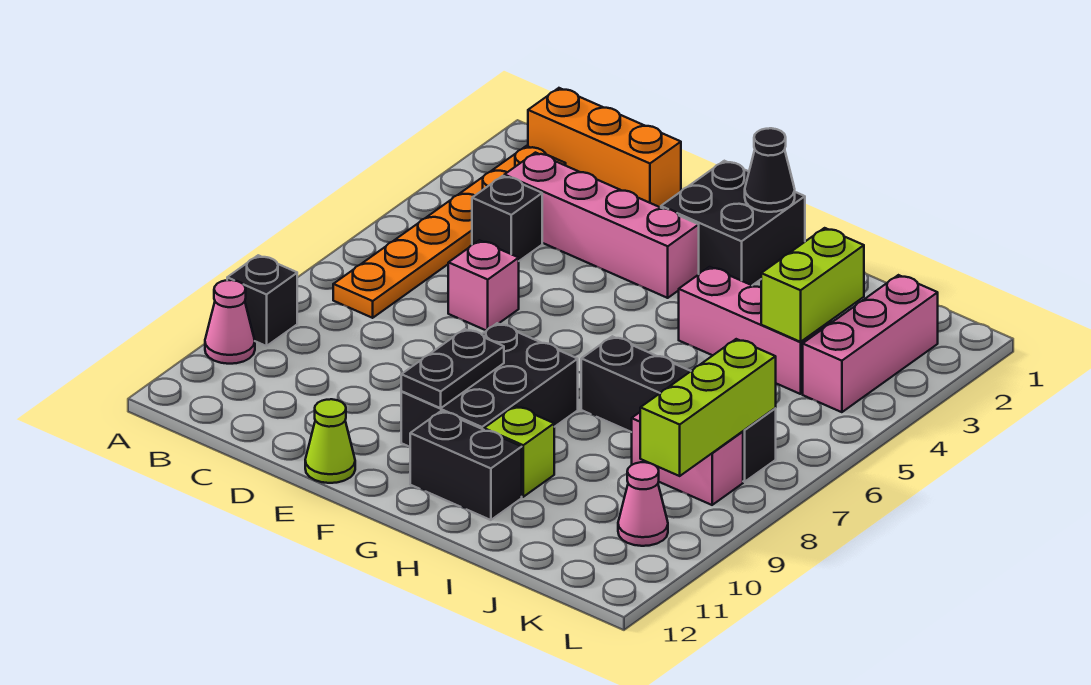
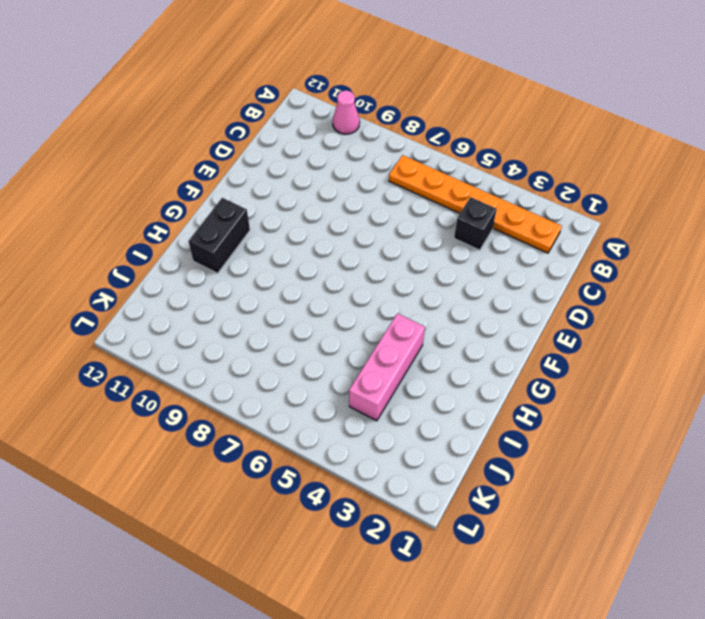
none -> black 1x1 brick [227,255,297,346]
none -> orange 1x3 brick [528,88,681,208]
none -> pink 1x4 brick [504,153,699,298]

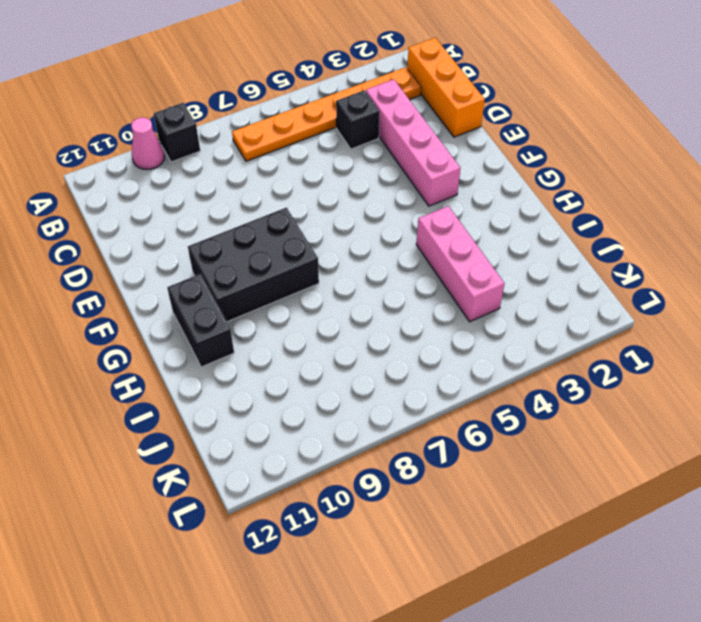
none -> pink 1x1 brick [448,240,519,331]
none -> lime 1x1 cone [305,399,355,483]
none -> black 2x2 brick [661,161,805,285]

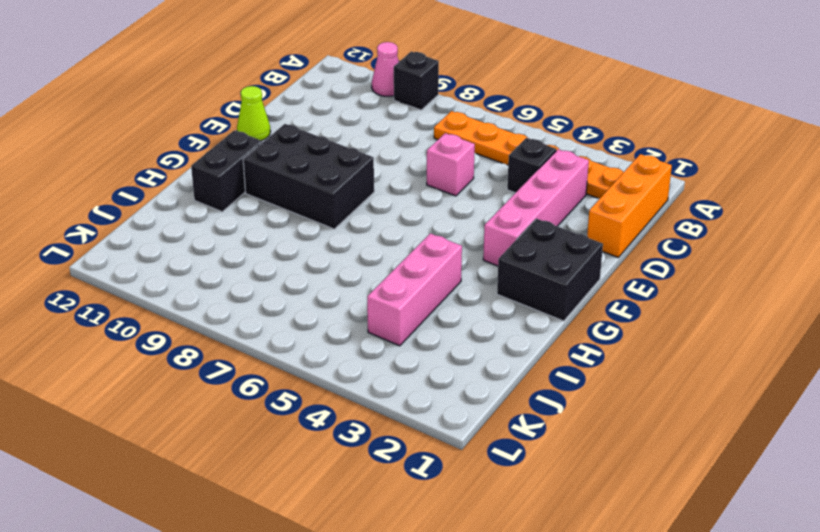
none -> black 1x4 brick [581,336,776,482]
none -> lime 1x1 brick [484,406,554,497]
none -> pink 1x2 brick [632,412,743,505]

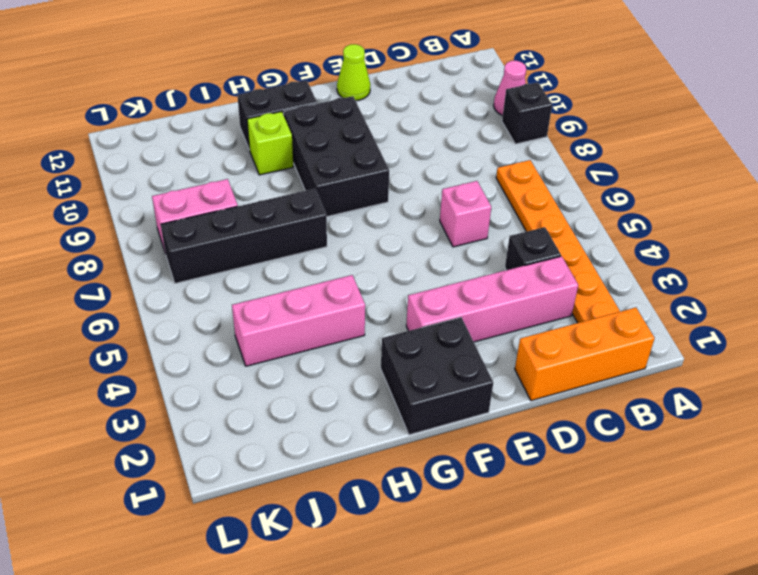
none -> pink 1x3 brick [803,275,938,412]
none -> pink 1x1 cone [618,462,668,546]
none -> black 1x2 plate [401,329,504,408]

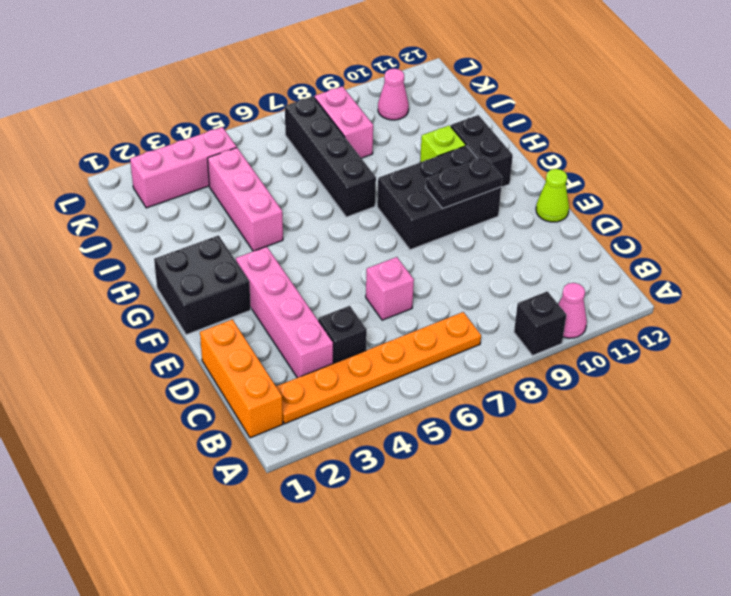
none -> black 1x1 cone [745,128,795,212]
none -> lime 1x2 brick [761,228,864,342]
none -> lime 1x3 brick [640,339,776,476]

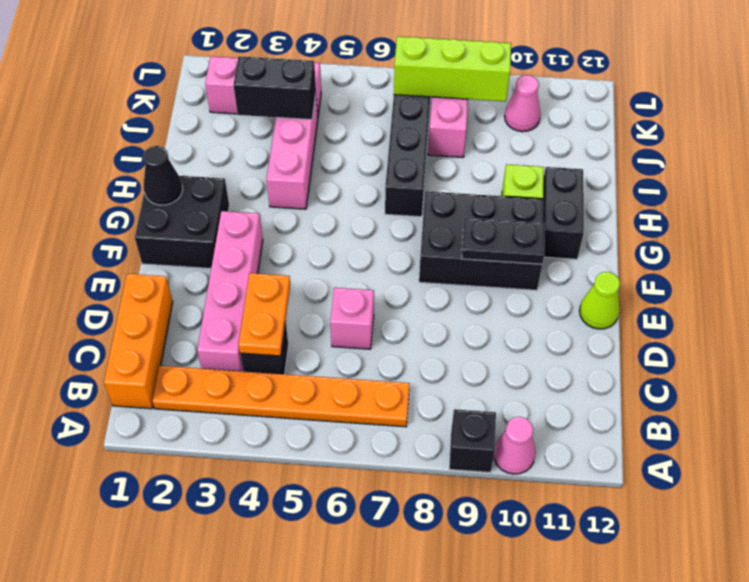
orange 1x2 plate [239,273,290,356] -> none
black 1x2 brick [233,56,316,120] -> lime 1x2 brick [761,228,864,342]

